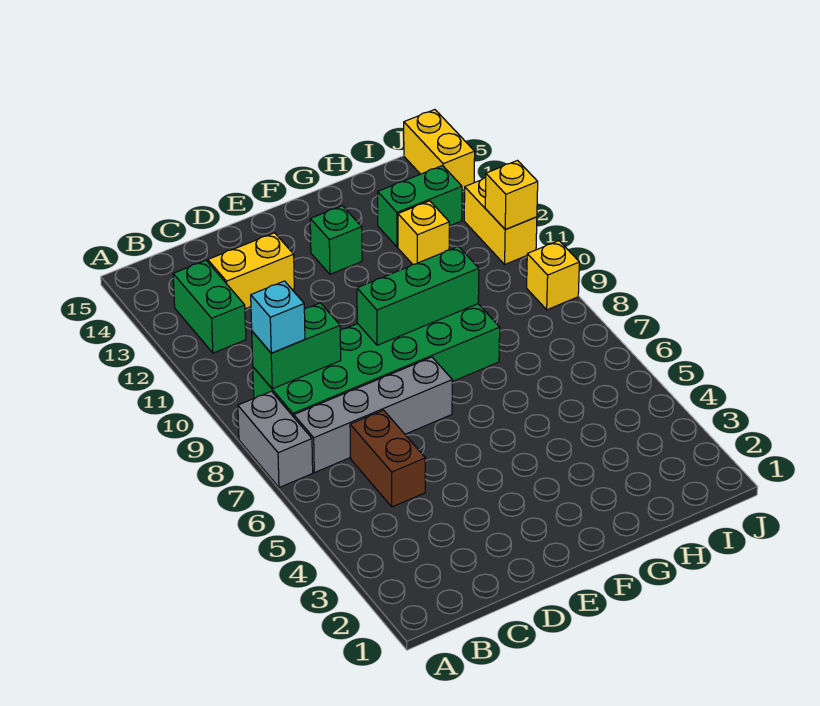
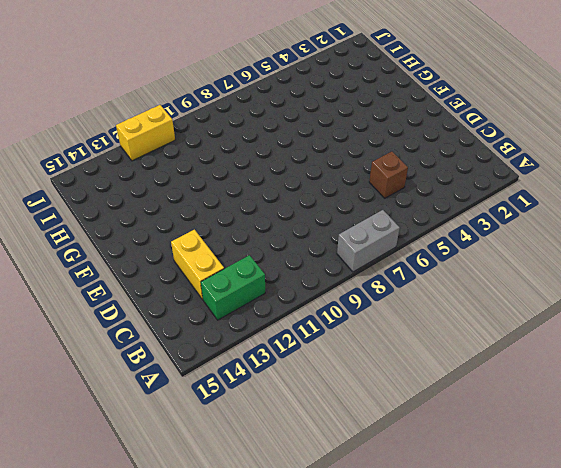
brown 1x1 brick [369,152,408,198] -> brown 1x2 brick [350,410,425,507]
none -> grey 1x4 brick [294,357,452,473]
none -> green 2x6 brick [253,304,500,417]
none -> green 1x1 brick [310,206,362,274]

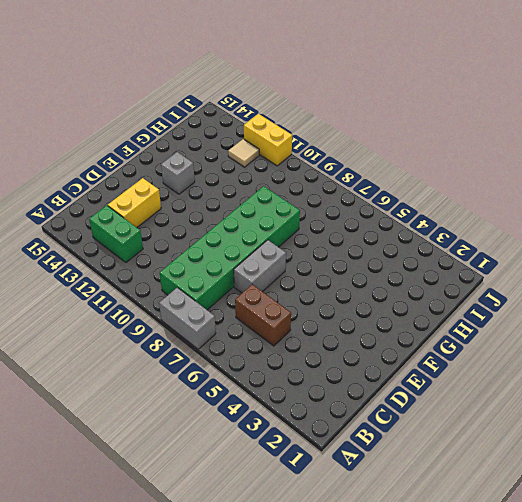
grey 1x2 brick [234,240,286,293] -> grey 1x4 brick [294,357,452,473]
grey 1x1 brick [161,152,195,194] -> green 1x1 brick [310,206,362,274]
tan 1x1 tile [228,139,259,167] -> none
none -> yellow 1x1 brick [398,201,449,264]
none -> green 1x2 brick [378,166,462,247]
none -> yellow 1x1 brick [527,241,579,310]

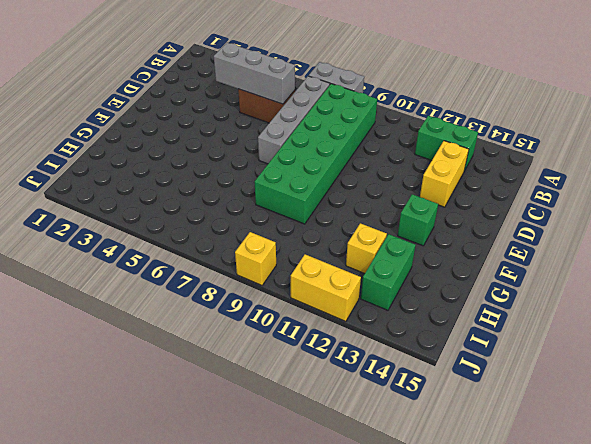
grey 1x3 brick [214,43,295,104] -> none
none -> yellow 1x2 brick [404,110,475,191]
none -> green 1x2 brick [252,303,341,389]
none -> green 1x3 brick [357,246,479,345]

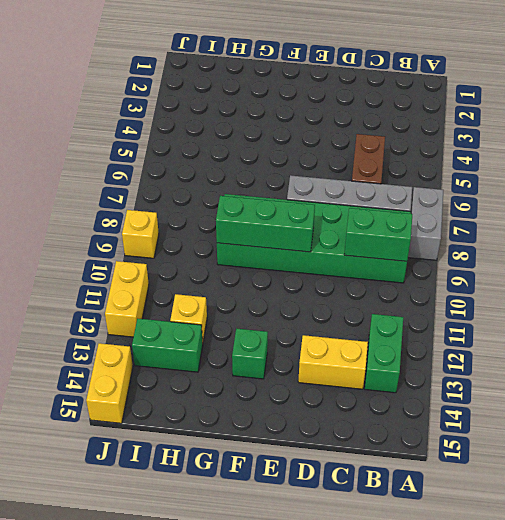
none -> yellow 1x1 brick [485,161,538,229]
none -> cyan 1x1 brick [251,281,305,353]

